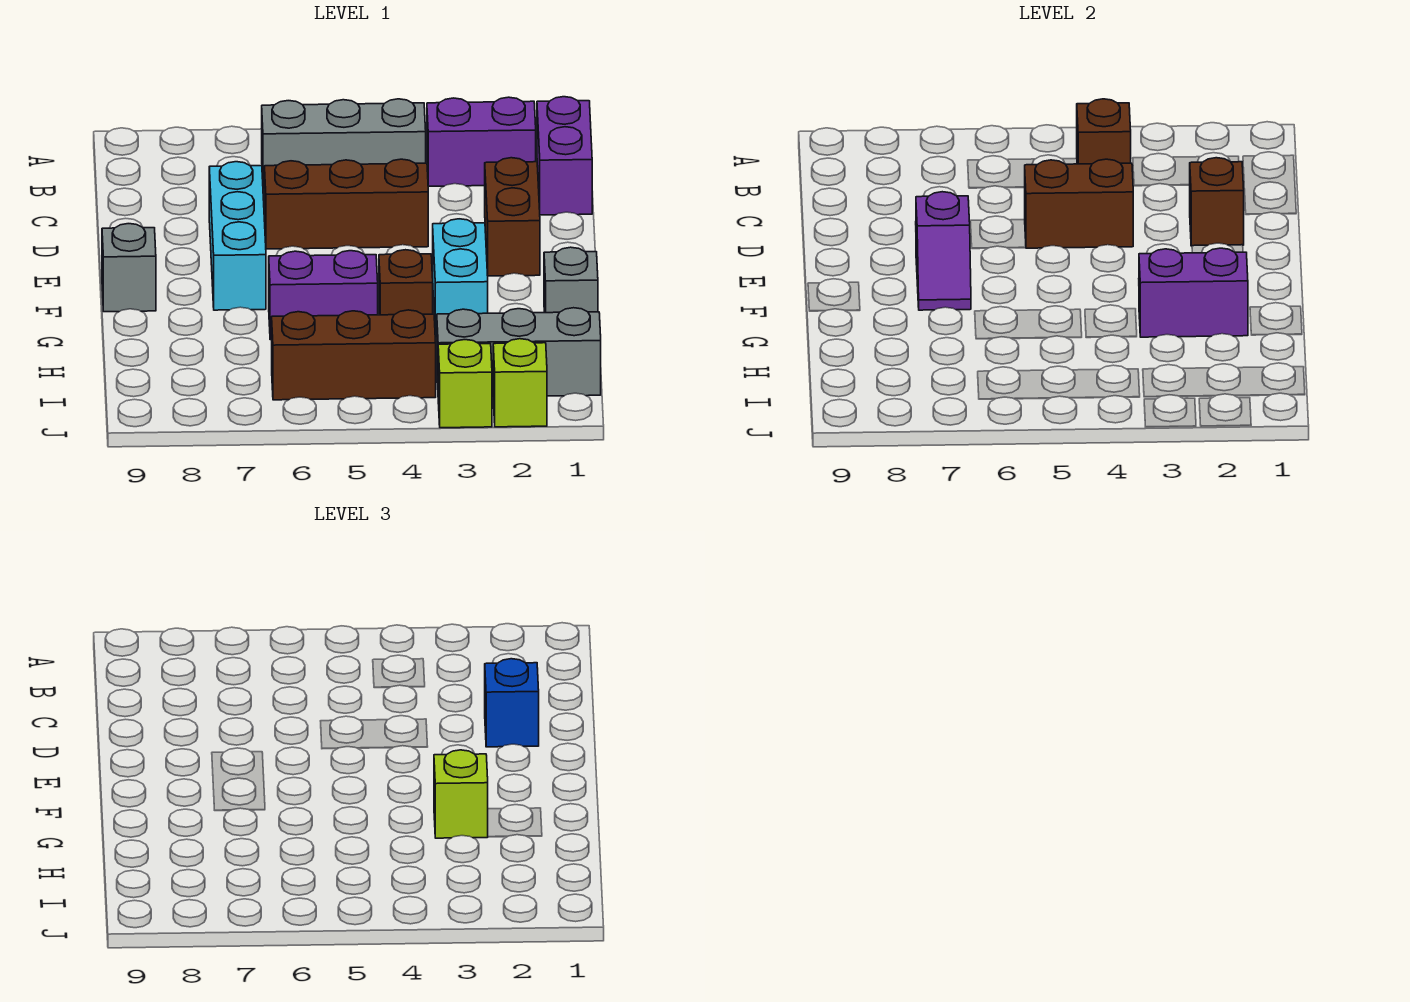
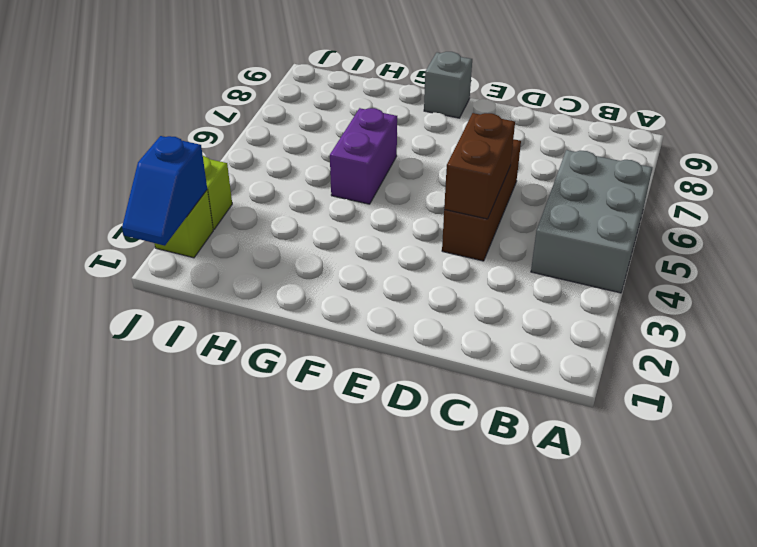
grey 2x3 brick [531,150,652,293] -> grey 1x3 brick [262,99,426,189]
blue 1x2 slope [122,136,207,246] -> none
none -> purple 1x2 brick [537,97,592,215]
none -> purple 1x2 brick [427,97,536,186]
none -> brown 1x2 brick [485,158,540,276]

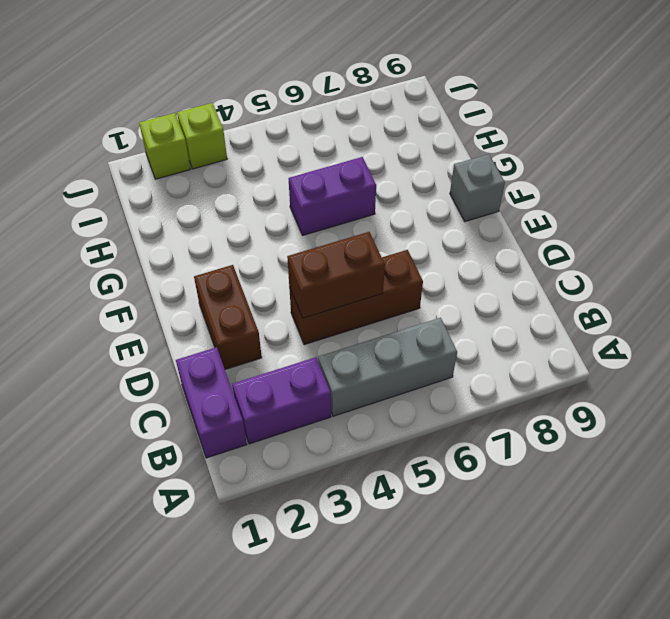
none -> cyan 1x3 brick [209,162,266,310]
none -> cyan 1x2 brick [433,219,488,337]
none -> grey 1x1 brick [544,247,598,313]

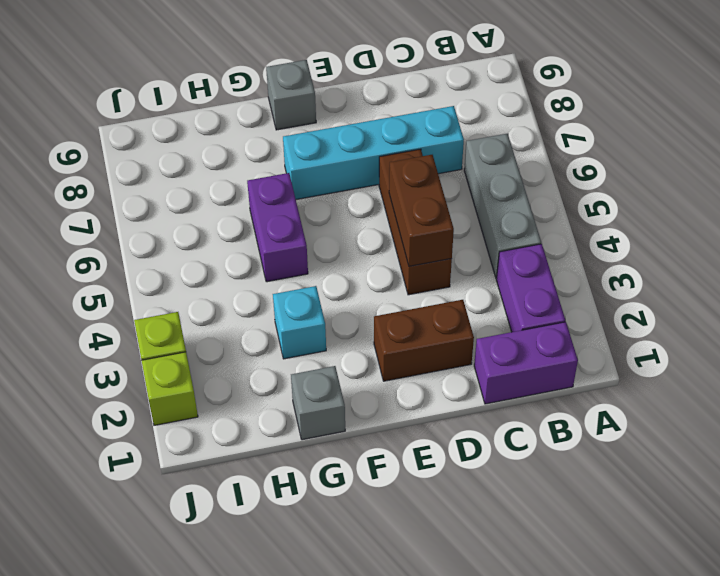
cyan 1x4 brick [283,106,464,200] -> cyan 1x3 brick [209,162,266,310]
cyan 1x1 brick [273,286,326,359] -> cyan 1x2 brick [433,219,488,337]
none -> brown 1x1 brick [379,250,433,315]
none -> grey 1x3 brick [437,308,601,397]
none -> brown 1x3 brick [272,310,436,400]

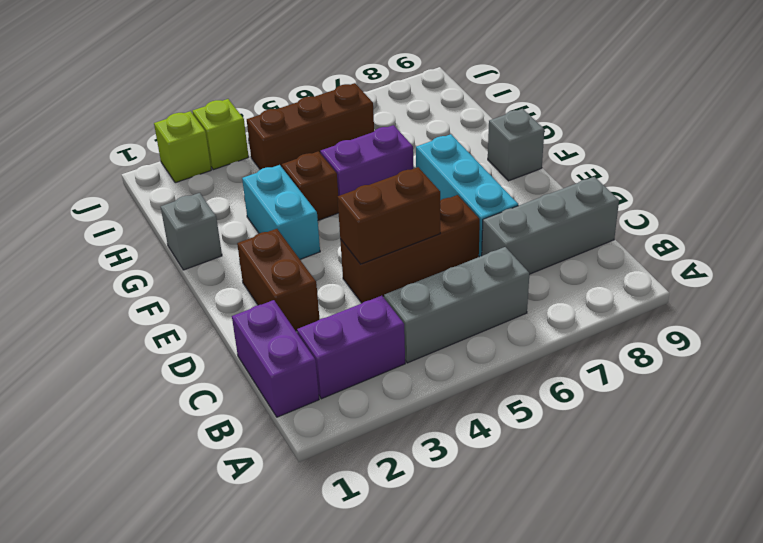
grey 1x3 brick [482,177,619,274] -> grey 1x3 brick moved to [437,308,601,397]
none -> brown 1x1 brick [1077,99,1131,164]
none -> brown 1x1 brick [1190,158,1244,246]
none -> purple 1x2 slope [916,192,971,310]

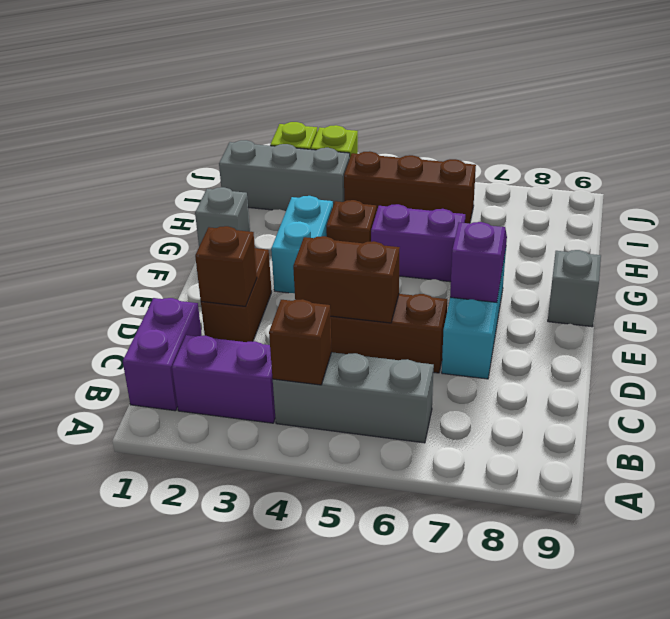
none -> purple 1x2 brick [1139,248,1248,337]
none -> blue 1x1 brick [485,659,539,747]
none -> lime 1x1 brick [434,750,488,838]

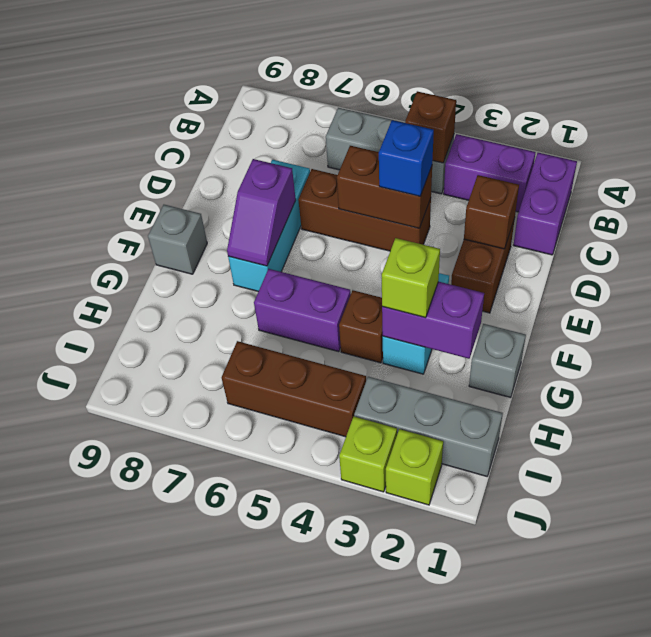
blue 1x1 brick [379,120,434,196] -> blue 1x1 brick moved to [485,659,539,747]

